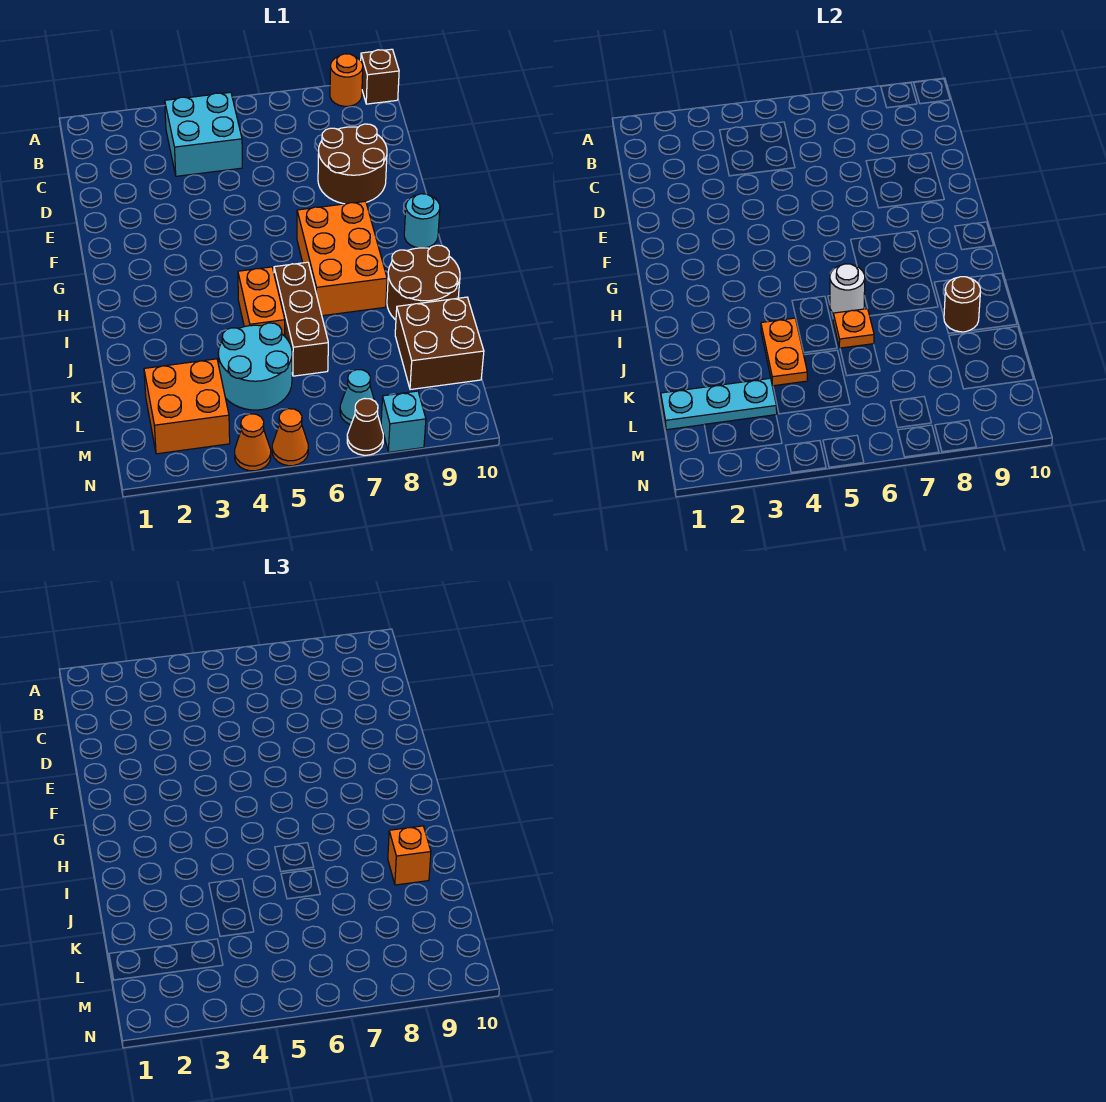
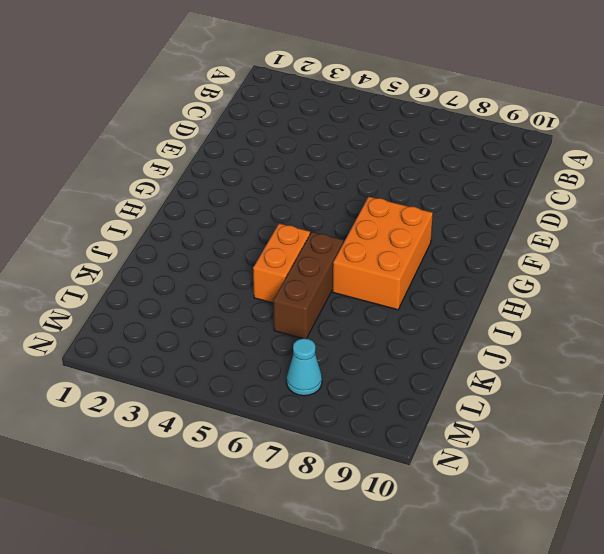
none -> orange 1x1 round brick [330,54,363,106]
none -> brown 1x1 brick [361,49,399,104]
none -> cyan 2x2 brick [165,92,242,176]

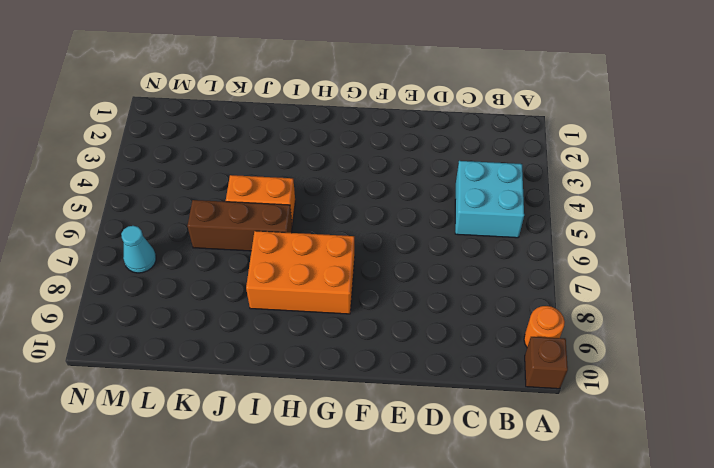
none -> brown 2x2 round brick [318,124,387,204]
none -> cyan 1x1 round brick [404,194,440,248]
none -> brown 2x2 round brick [387,245,460,320]

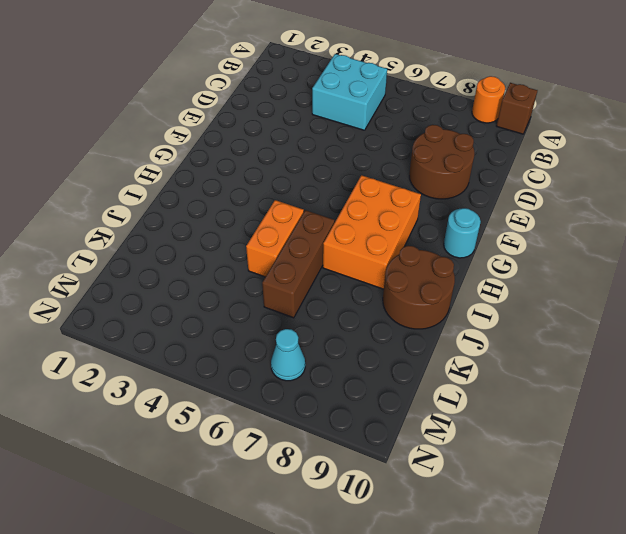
none -> cyan 2x2 round brick [218,323,292,410]
none -> brown 2x2 brick [395,297,484,390]
none -> orange 2x2 brick [144,359,230,454]

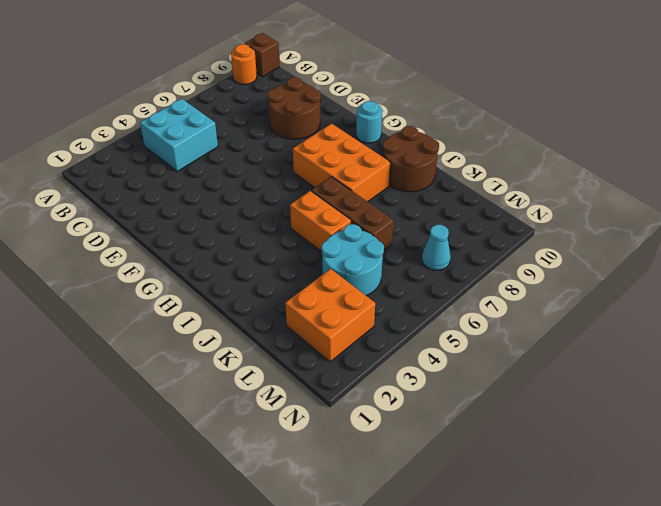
none -> brown 2x2 brick [395,297,484,390]
none -> orange 1x1 cone [235,414,271,471]
none -> orange 1x1 cone [272,409,308,466]

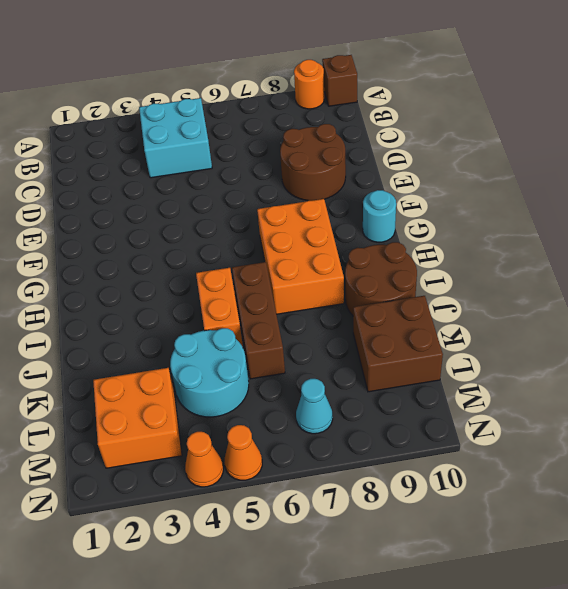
none -> brown 1x1 cone [347,398,383,455]
none -> cyan 1x1 brick [381,391,426,452]
none -> white 1x1 round brick [830,264,865,313]

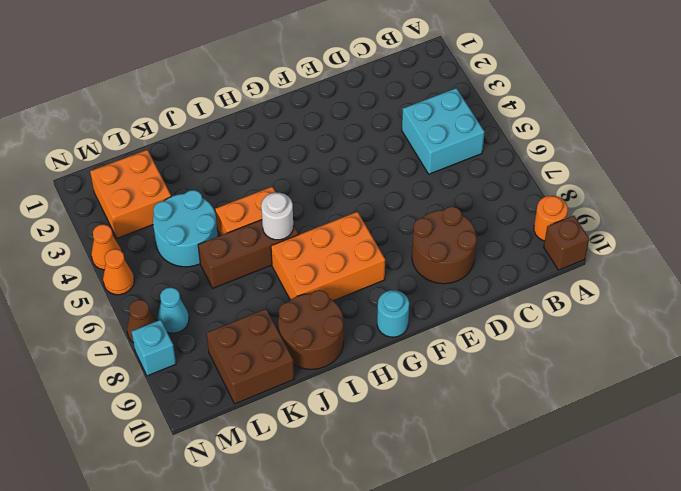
none -> orange 1x2 plate [761,318,808,386]
none -> orange 1x1 plate [833,309,874,348]
none -> brown 1x1 round brick [944,277,981,332]

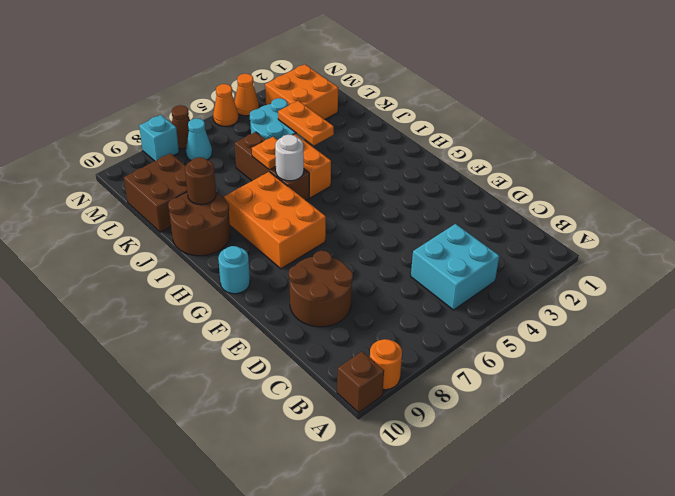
none -> cyan 1x3 plate [661,378,777,430]
none -> orange 1x1 brick [388,826,431,885]

